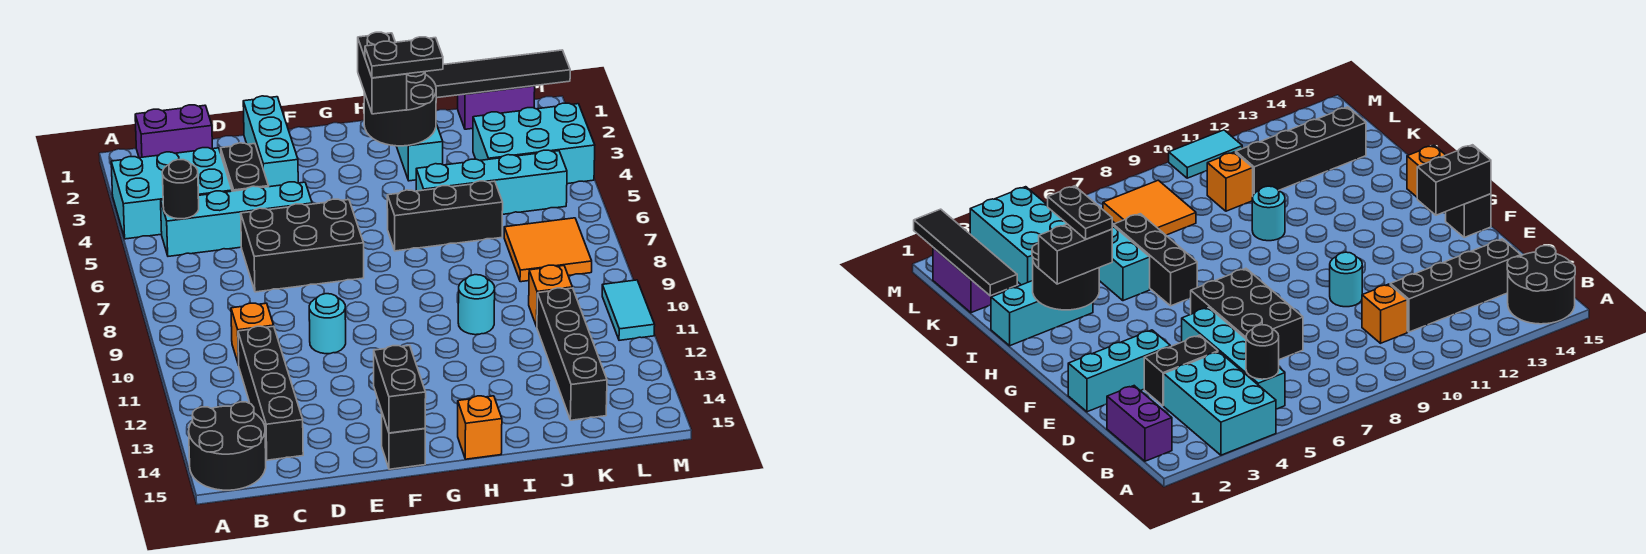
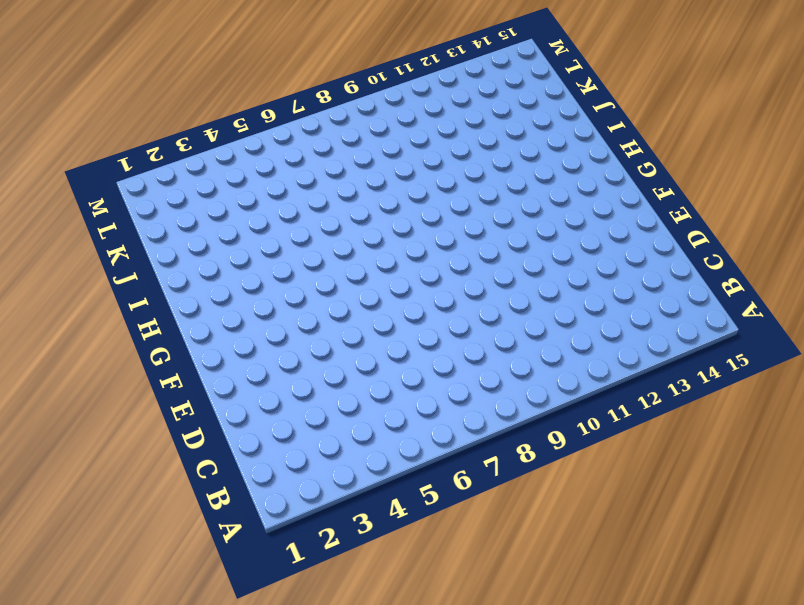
none -> cyan 2x3 brick [111,148,232,239]
none -> black 2x2 round brick [189,402,266,490]
none -> purple 1x2 brick [135,105,212,158]

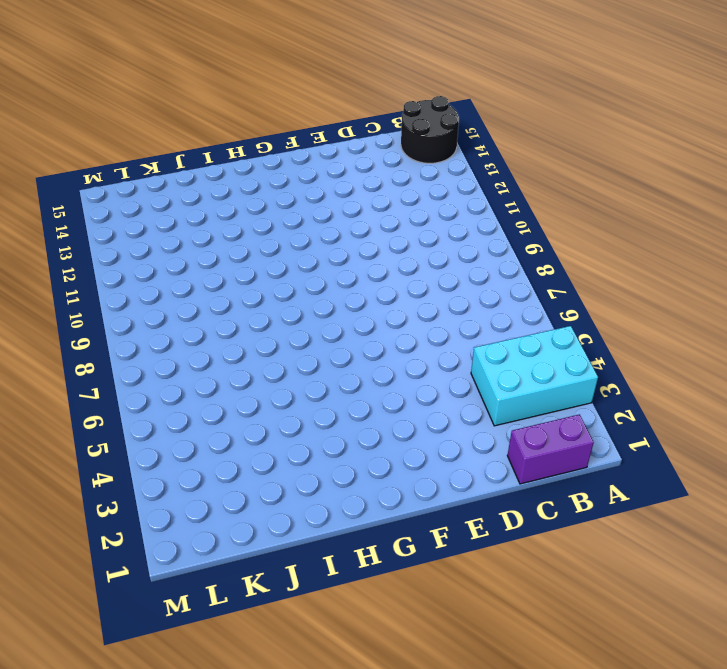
none -> cyan 1x4 brick [161,182,312,256]
none -> orange 1x1 brick [231,303,274,365]
none -> black 1x4 brick [238,326,303,460]

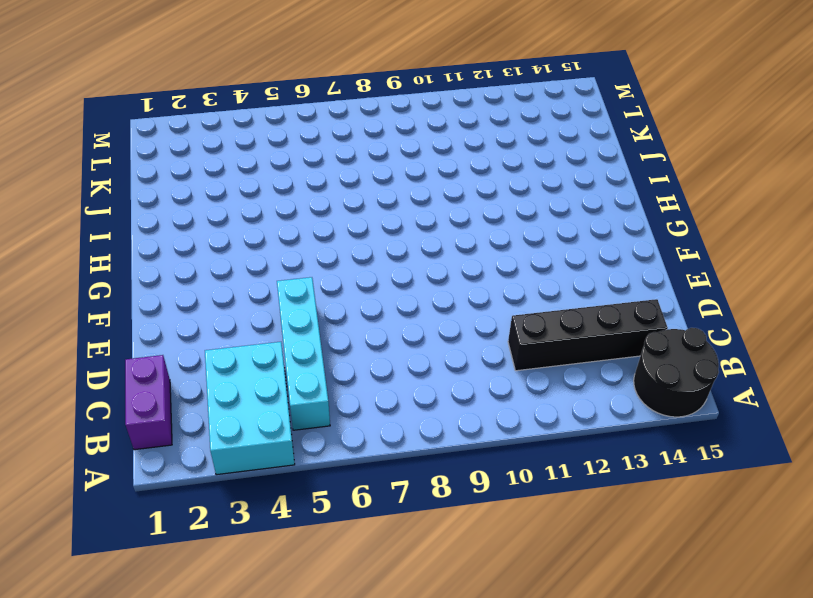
none -> orange 1x1 brick [231,303,274,365]
none -> black 1x2 brick [221,143,269,191]
none -> black 2x3 brick [241,199,364,292]

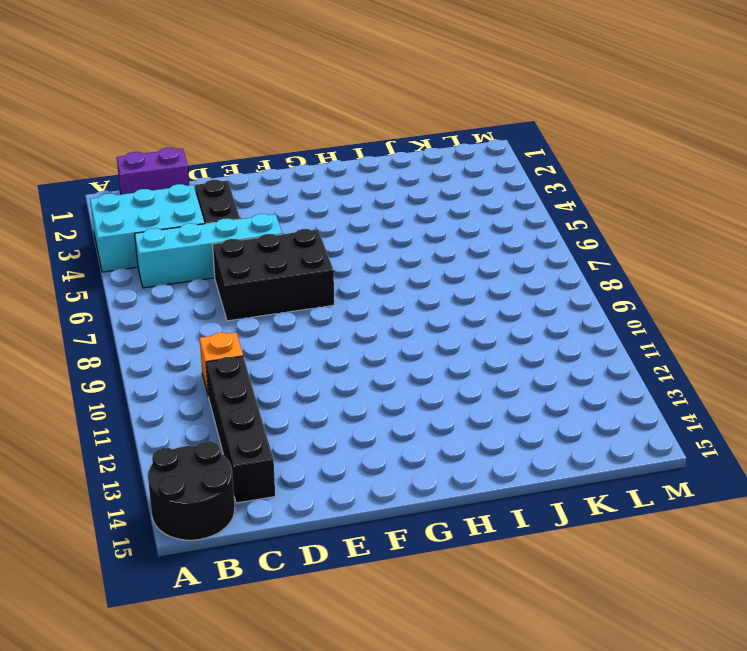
none -> cyan 1x3 brick [243,96,298,187]
none -> cyan 1x1 round brick [309,294,346,354]
none -> black 1x1 brick [381,411,425,469]

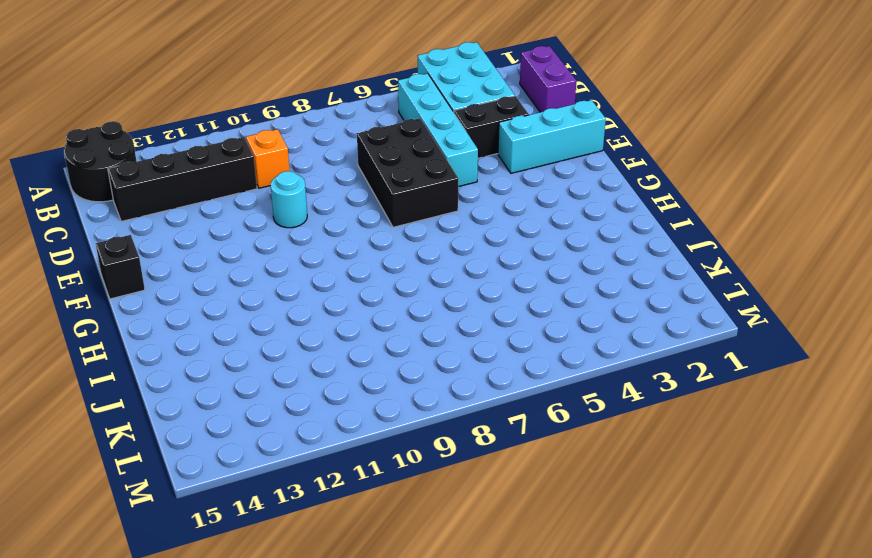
none -> black 1x3 brick [387,181,503,251]
none -> orange 1x1 brick [458,396,502,459]
none -> cyan 1x3 brick [397,124,443,181]

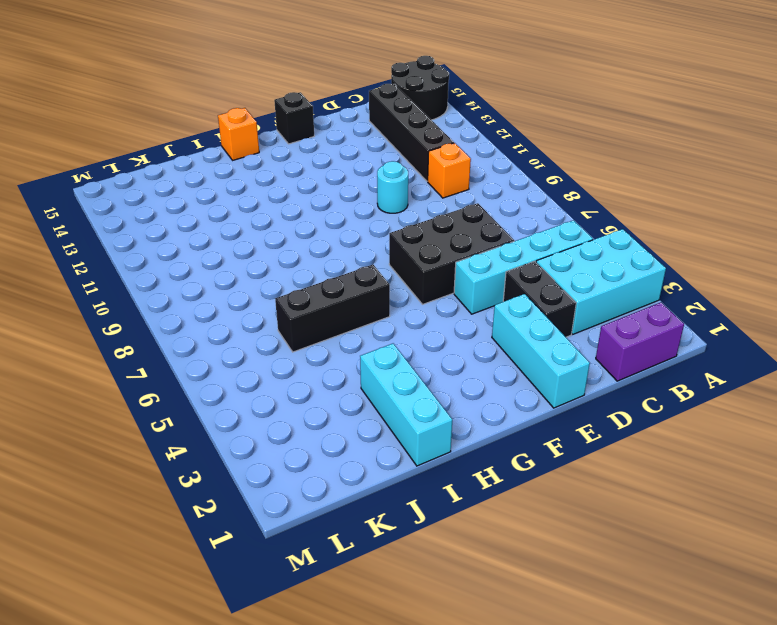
none -> cyan 1x4 brick [416,150,567,214]
none -> cyan 1x1 round brick [458,275,495,335]
none -> purple 1x2 brick [458,86,535,129]

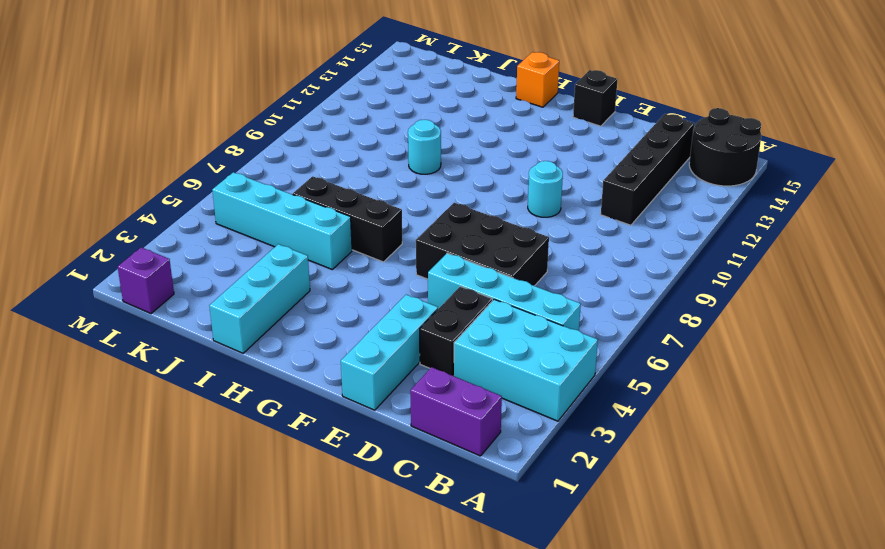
purple 1x1 brick [118,247,174,314] -> purple 1x2 brick [458,86,535,129]
none -> orange 1x1 brick [231,303,274,365]
none -> cyan 2x3 brick [473,103,595,184]
none -> orange 2x2 tile [504,218,592,282]

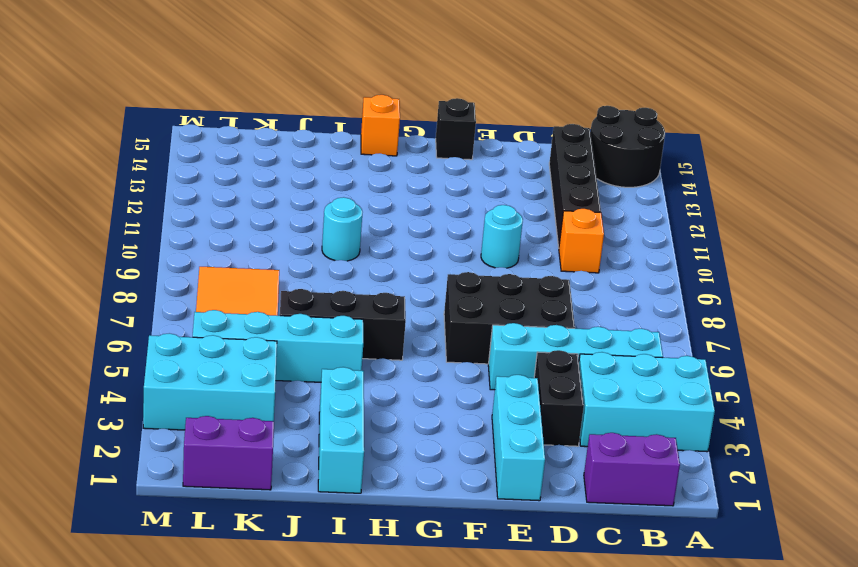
none -> orange 1x1 brick [529,265,572,327]
none -> black 1x4 brick [537,288,607,420]
none -> cyan 1x2 tile [602,280,655,340]

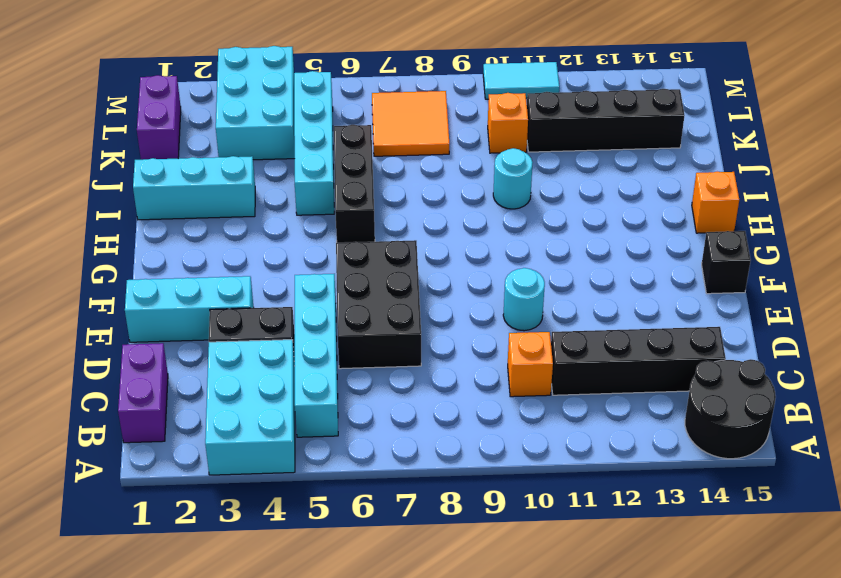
none -> black 1x1 round brick [162,160,199,219]
none -> black 1x2 brick [374,346,426,433]
none -> black 2x2 round brick [364,72,436,146]

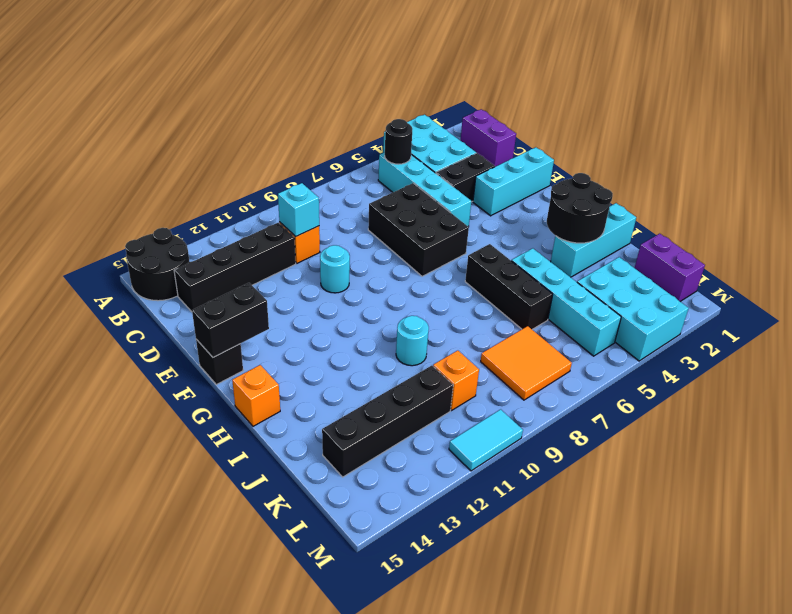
cyan 1x1 brick [278,183,319,236] -> none
none -> black 1x4 tile [425,50,570,98]
none -> black 1x2 brick [358,32,407,114]
none -> black 1x2 plate [365,37,443,78]

